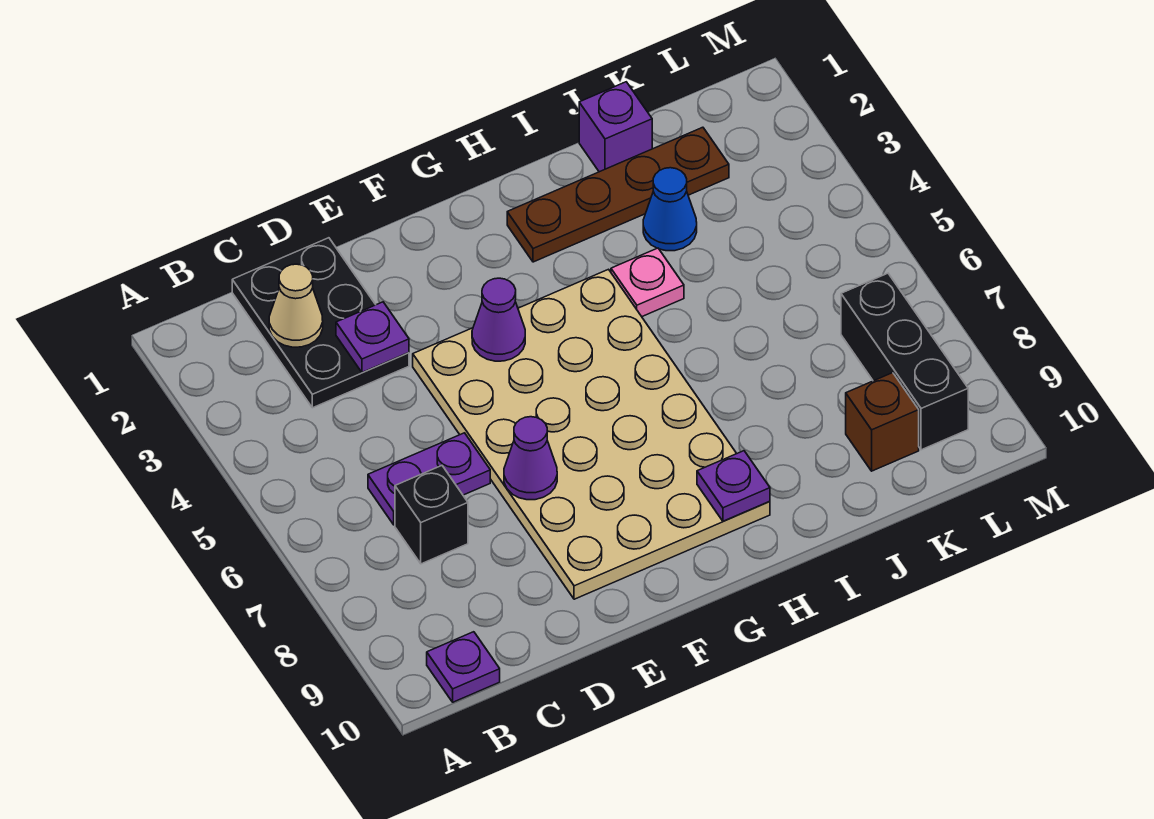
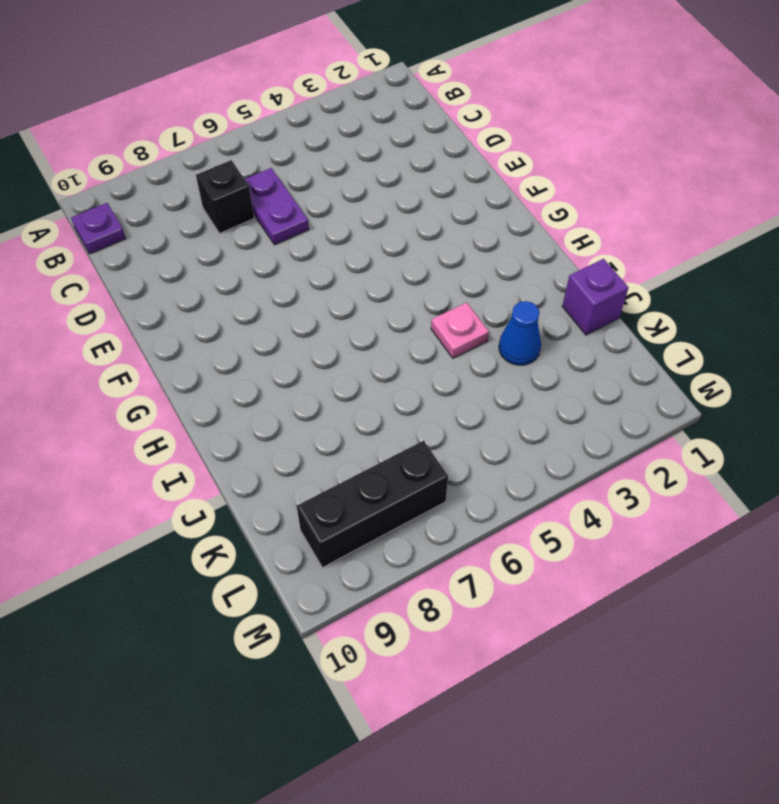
none -> black 2x3 plate [232,238,409,408]
none -> tan 4x6 plate [413,269,770,599]
none -> brown 1x4 plate [507,127,729,262]

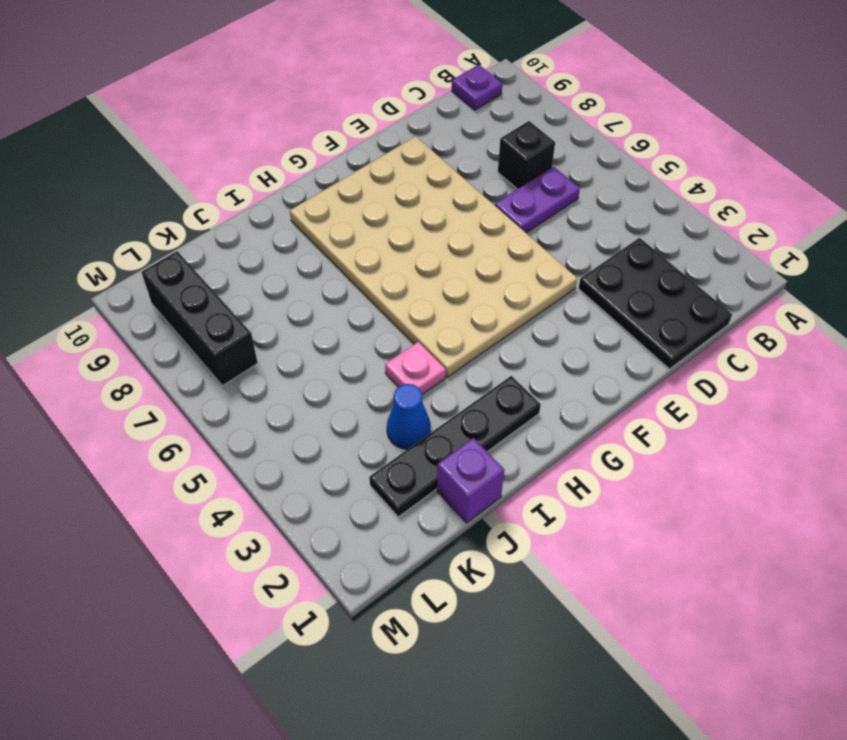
black 1x4 plate [369,376,541,517] -> brown 1x4 plate [507,127,729,262]
none -> brown 1x1 brick [846,373,919,471]
none -> tan 1x1 cone [269,264,323,347]
none -> purple 1x1 plate [336,302,409,372]

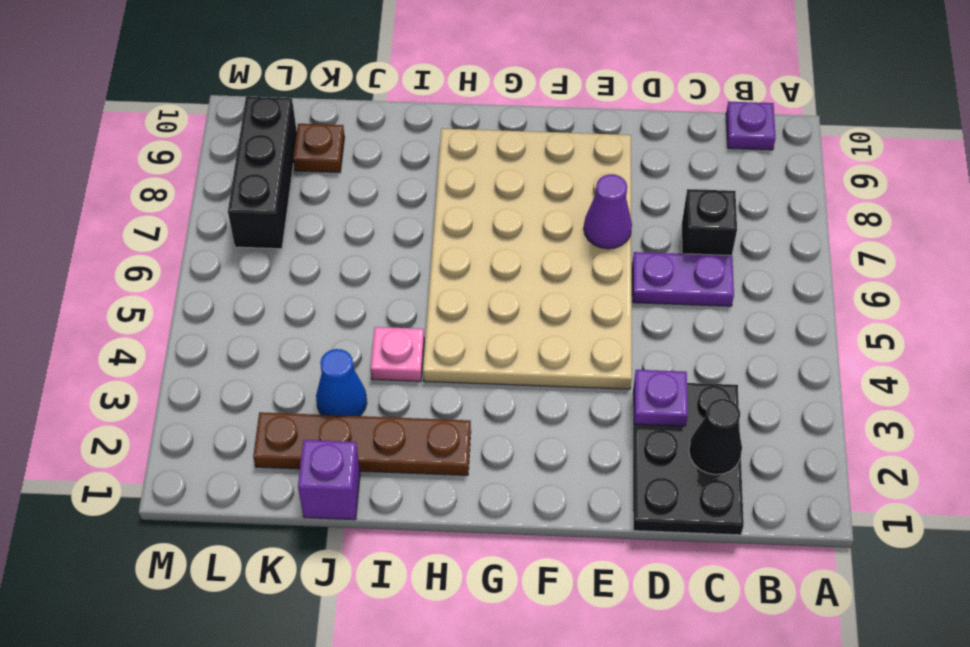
black 1x1 cone [689,399,742,475] -> tan 1x1 cone [269,264,323,347]
brown 1x1 plate [293,124,345,173] -> brown 1x1 brick [846,373,919,471]
none -> purple 1x1 cone [472,278,525,361]
none -> purple 1x1 plate [697,451,770,521]

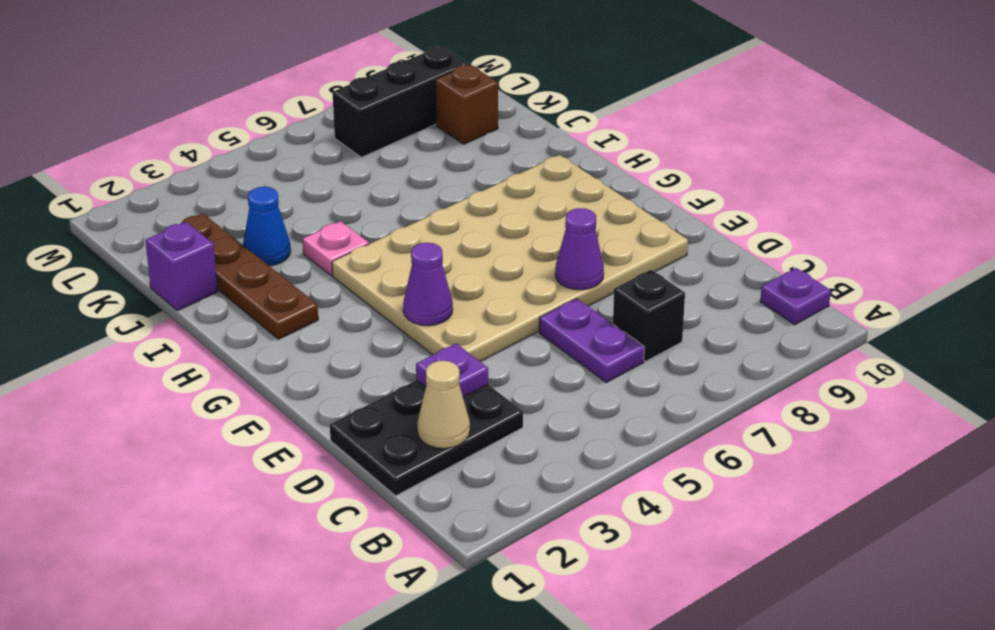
none -> purple 1x1 plate [697,451,770,521]

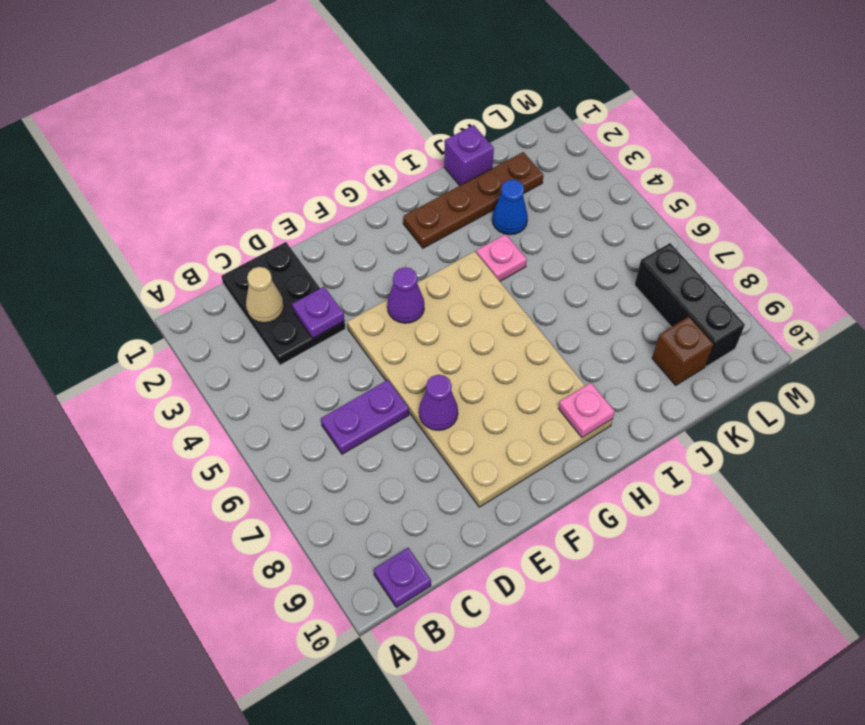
pink 1x1 plate [559,383,615,437] -> purple 1x1 plate [697,451,770,521]
none -> black 1x1 brick [395,466,468,564]

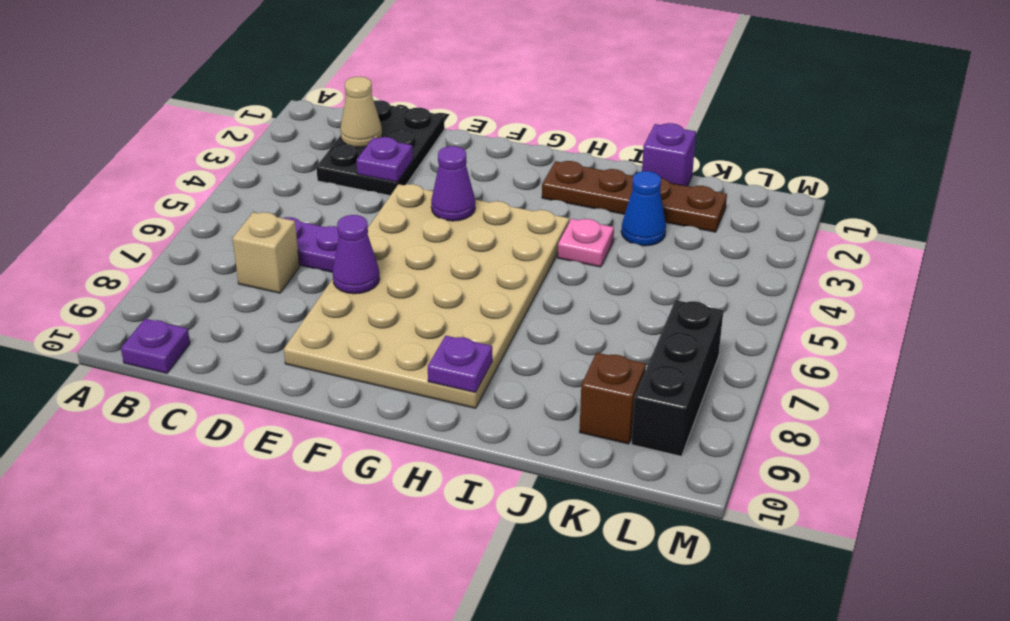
tan 1x1 brick [232,212,300,293] -> black 1x1 brick [395,466,468,564]

